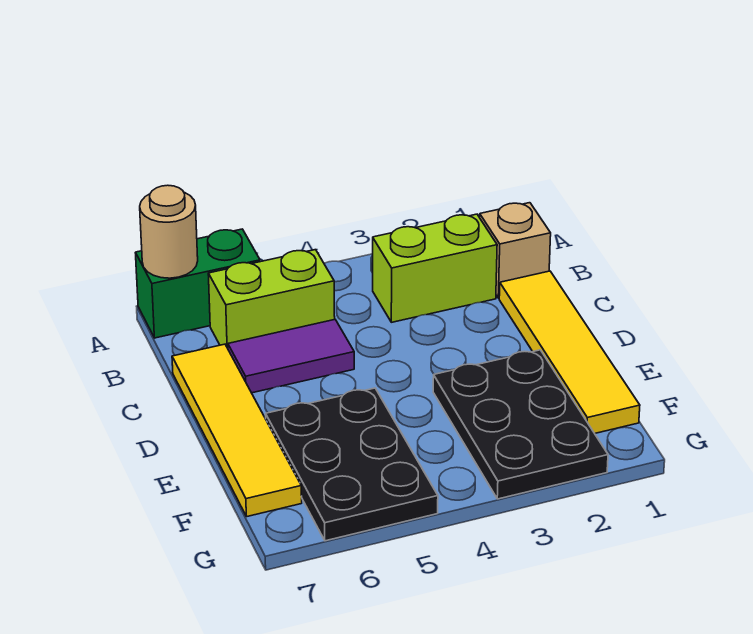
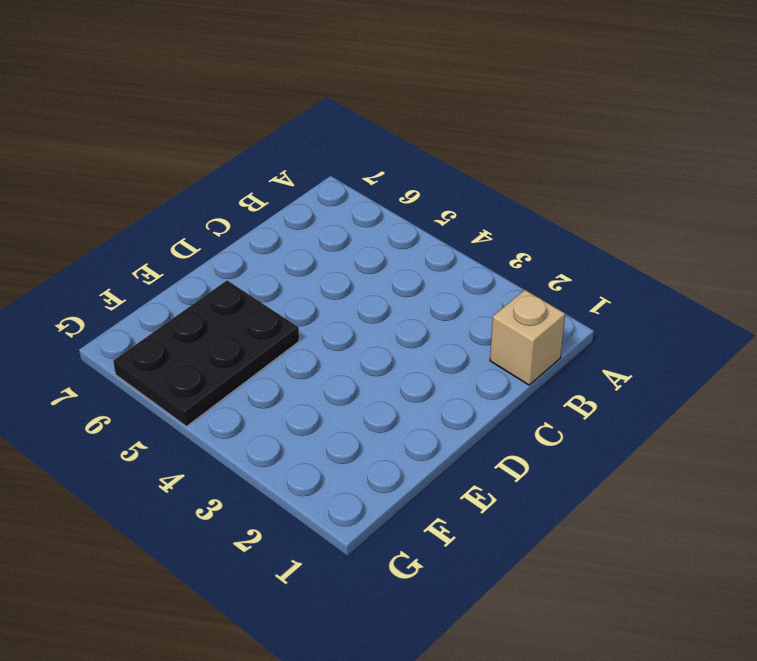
none -> green 1x2 brick [136,229,260,338]
none -> lime 1x2 brick [373,214,497,322]

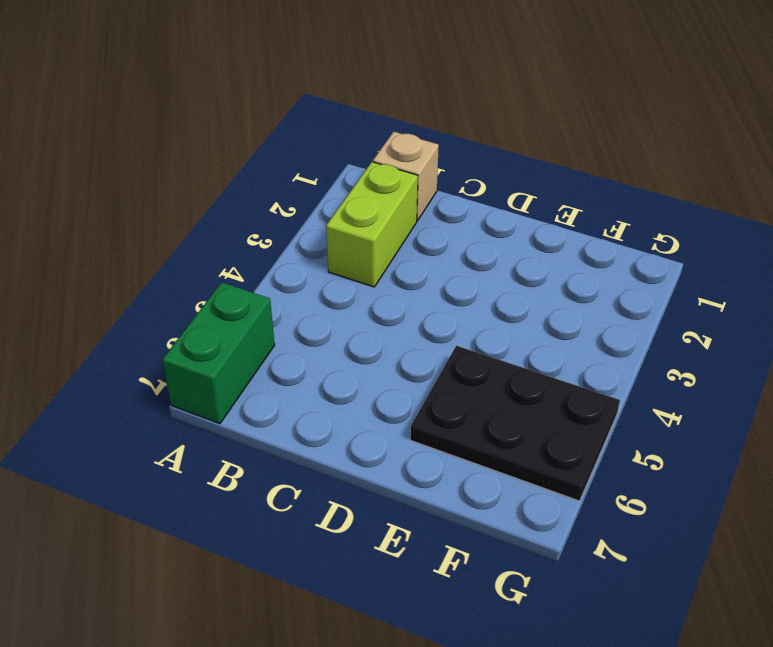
none -> lime 1x2 brick [208,250,335,348]
none -> yellow 1x4 tile [499,271,640,433]

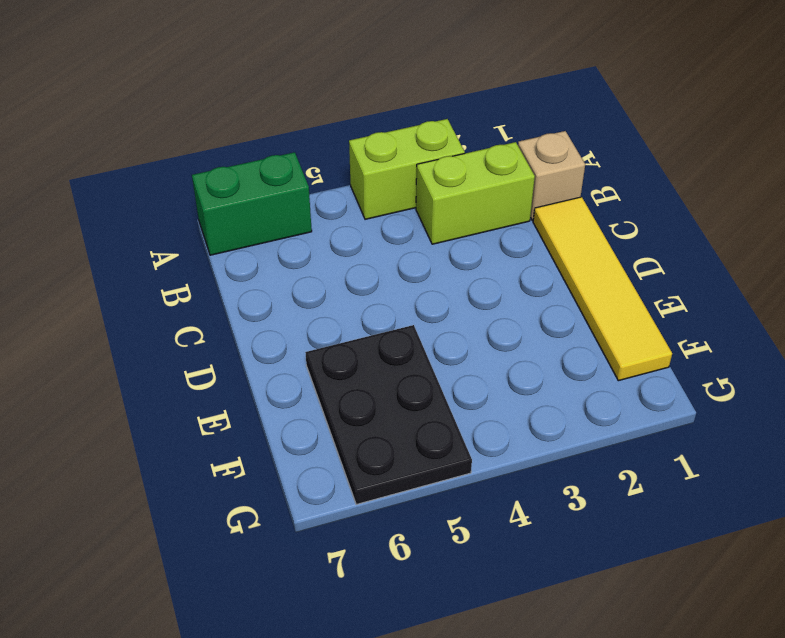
lime 1x2 brick [349,119,465,219] -> lime 1x2 brick moved to [208,250,335,348]
none -> purple 1x2 tile [228,320,354,393]
none -> yellow 1x4 tile [172,344,302,517]

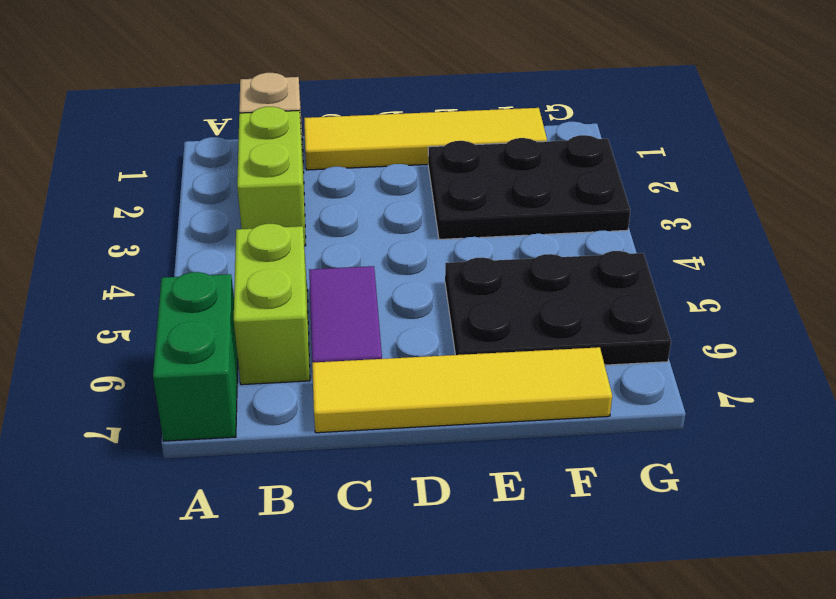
none -> tan 1x1 round brick [140,185,198,278]

